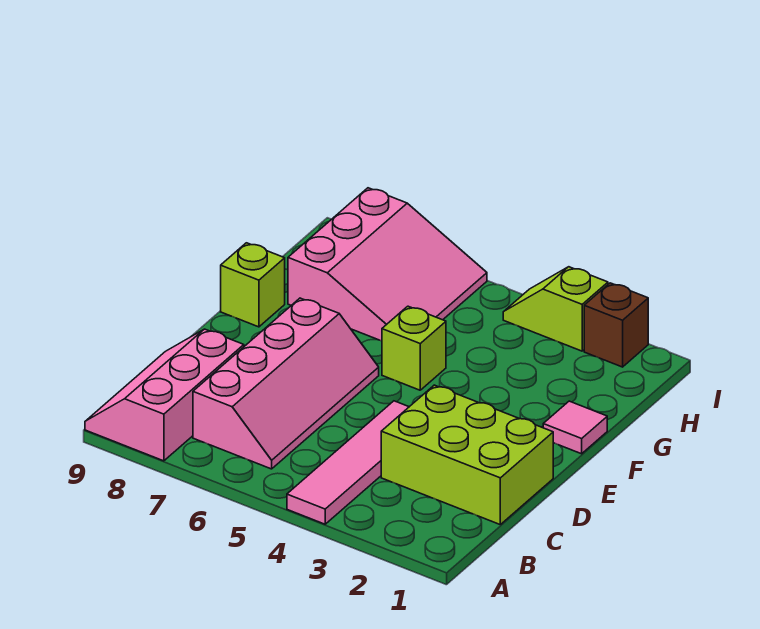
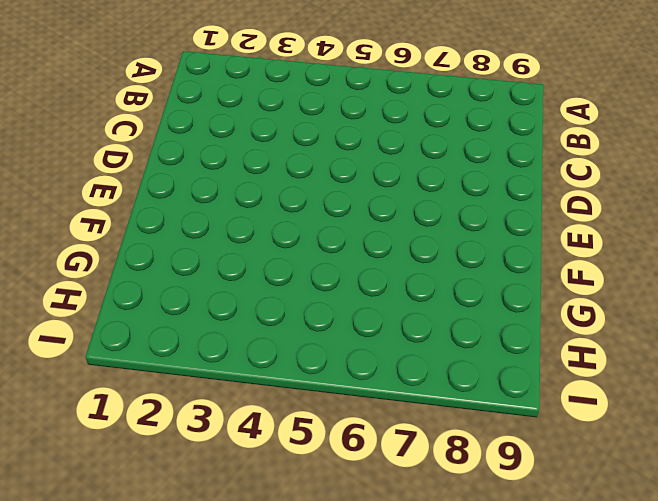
none -> pink 1x4 tile [287,401,409,524]
none -> pink 2x3 slope [85,329,244,461]

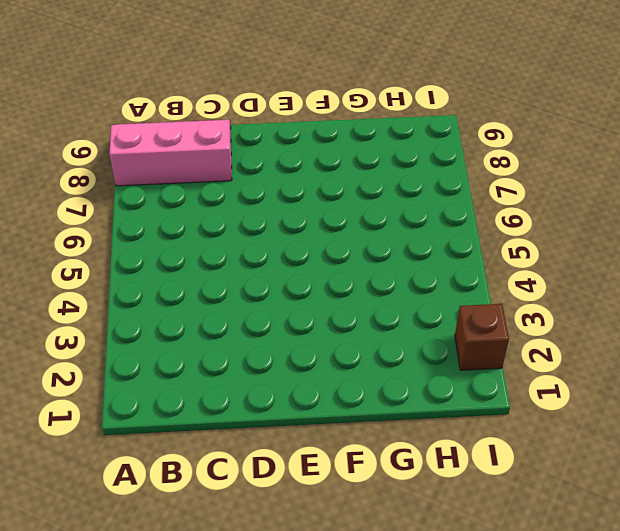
none -> pink 1x4 tile [287,401,409,524]
none -> pink 2x4 slope [193,298,379,469]

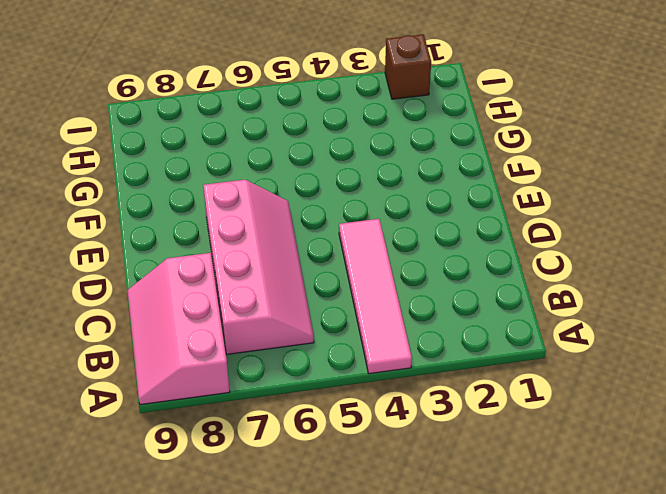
none -> lime 2x3 brick [381,385,553,524]
none -> pink 1x1 tile [543,401,607,454]

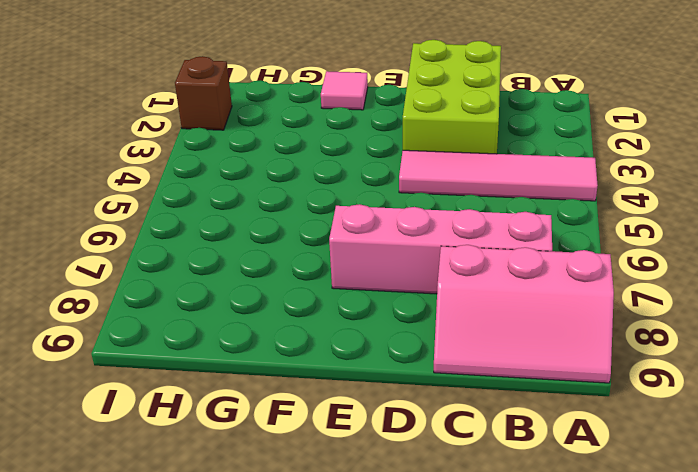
none -> lime 1x1 brick [382,306,446,390]
none -> lime 1x1 brick [221,243,285,327]

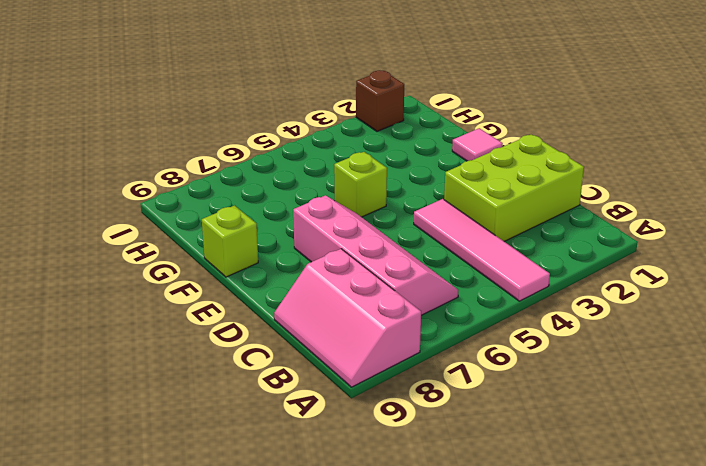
none -> pink 3x3 slope [288,188,487,341]
none -> lime 1x2 slope [503,267,608,351]

